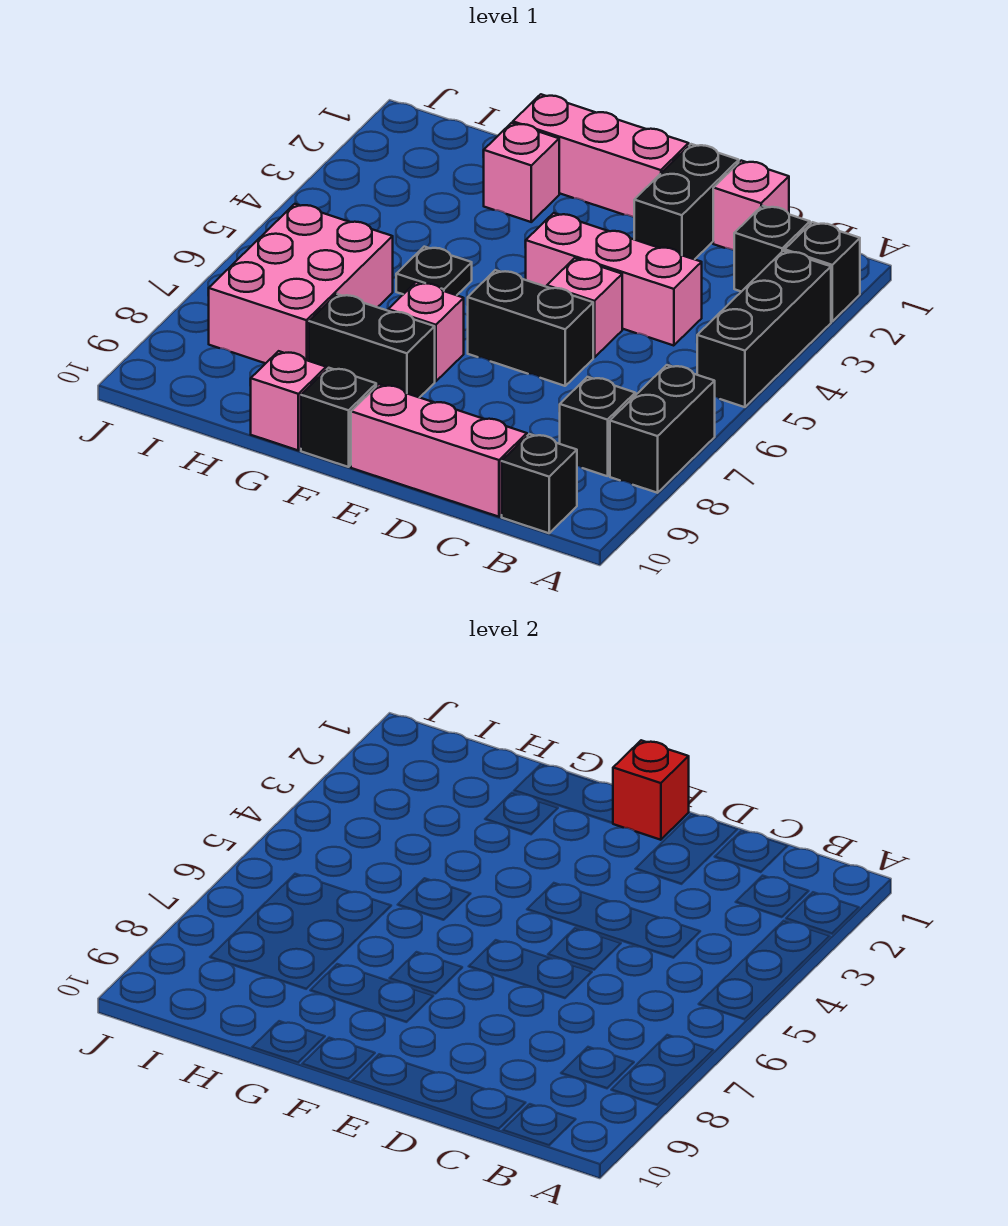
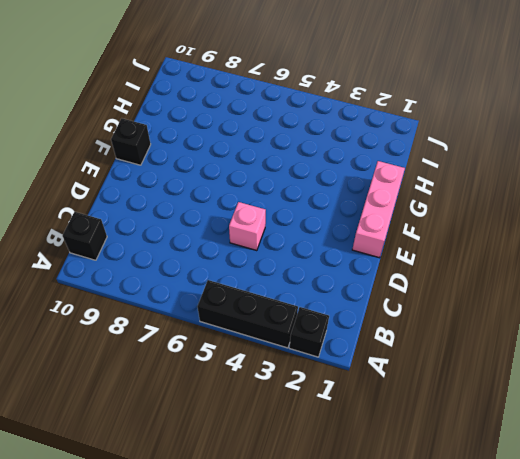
none -> black 1x2 brick [610,365,715,493]
none -> black 1x1 brick [734,206,810,292]
none -> black 1x1 brick [560,377,635,476]

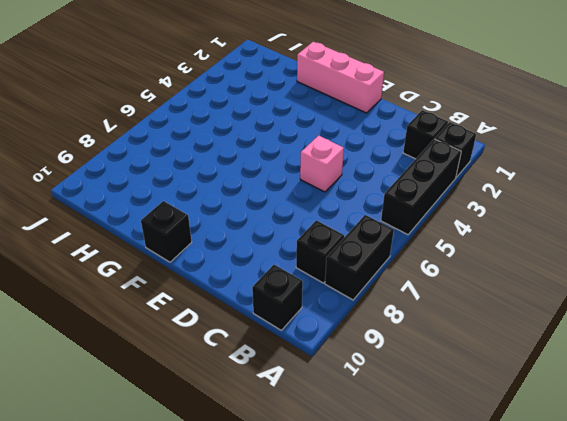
none -> pink 1x1 brick [713,161,789,250]
none -> pink 1x3 brick [526,213,702,346]
none -> pink 1x3 brick [351,384,527,517]

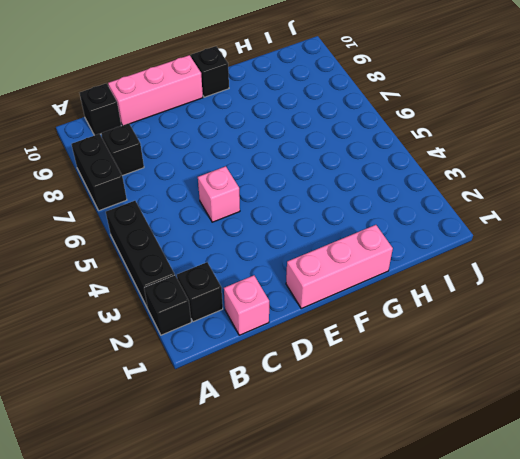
none -> pink 1x3 brick [526,213,702,346]
none -> black 1x2 brick [634,144,739,259]
none -> black 1x2 brick [468,270,593,386]

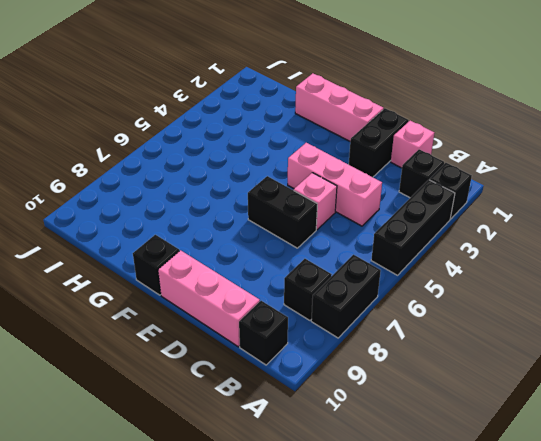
none -> pink 1x1 brick [388,282,464,381]
none -> black 1x2 brick [309,294,435,398]
none -> pink 1x1 brick [484,123,559,222]

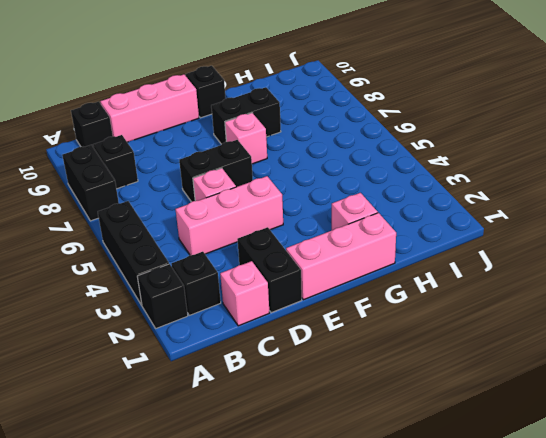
none -> black 1x1 plate [396,247,472,295]
none -> pink 1x1 brick [251,351,326,450]
none -> pink 2x3 brick [209,204,393,363]

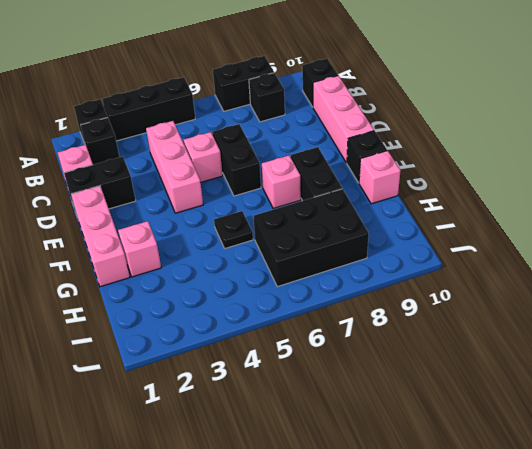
black 2x3 brick [253,189,369,287] -> pink 2x3 brick [209,204,393,363]
none -> red 1x1 brick [613,740,689,840]

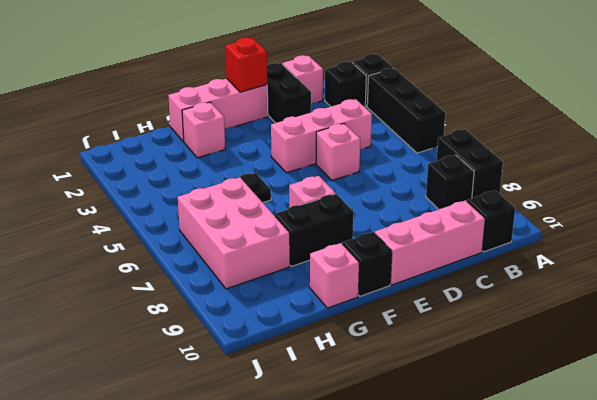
none -> black 1x2 brick [468,270,593,386]

